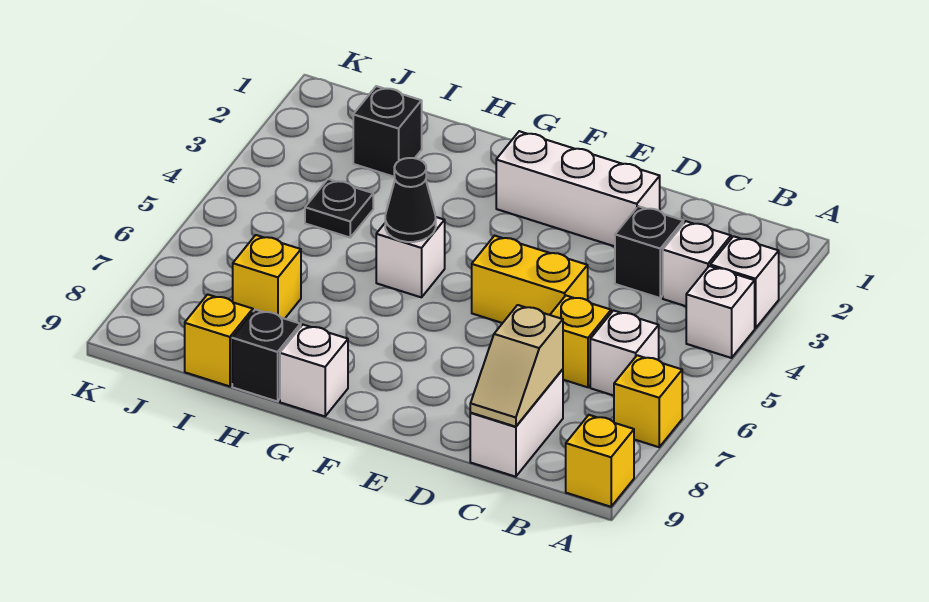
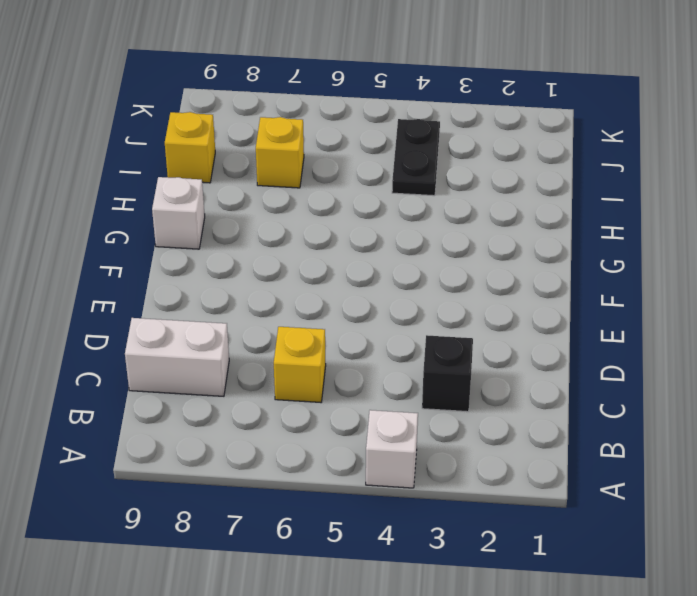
black 1x2 plate [392,119,440,196] -> black 1x1 plate [305,179,373,237]
none -> white 1x1 brick [710,236,779,328]
none -> yellow 1x1 brick [614,355,682,447]
none -> yellow 1x1 brick [566,415,634,507]

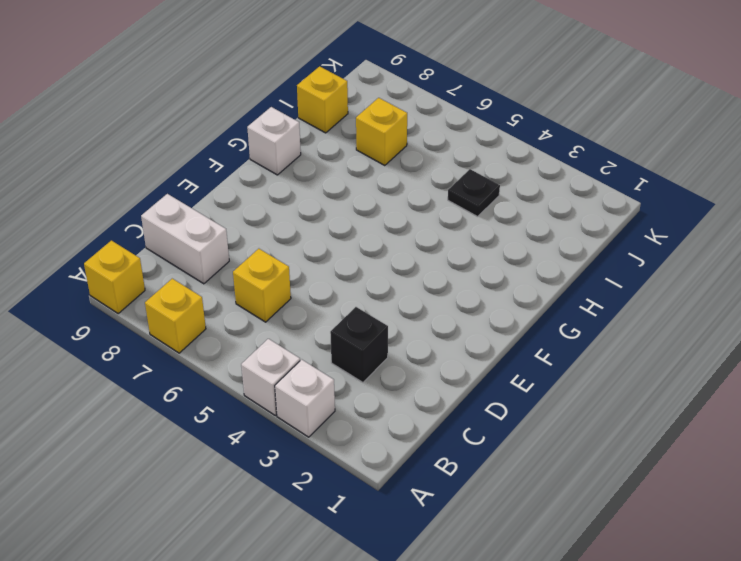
none -> white 1x1 brick [663,221,731,306]
none -> white 1x1 brick [590,311,659,396]
none -> white 1x3 brick [496,131,660,246]

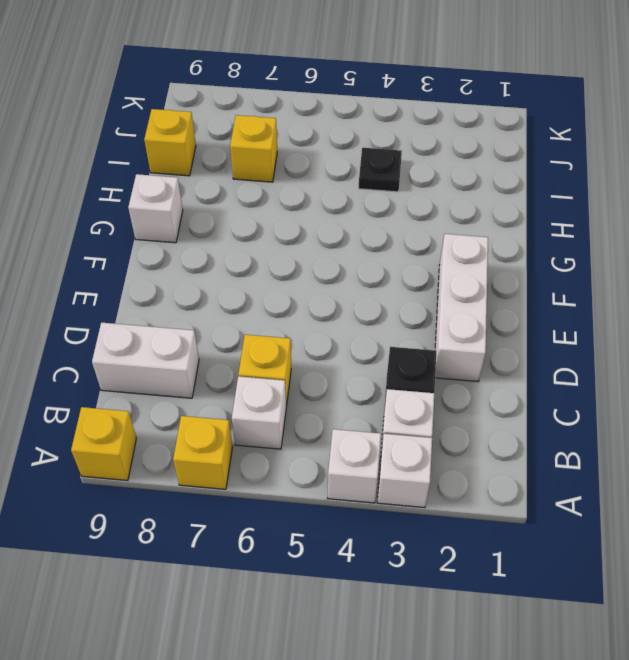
none -> yellow 1x2 brick [472,236,588,323]
none -> white 1x1 brick [376,217,445,297]
none -> black 1x1 brick [232,310,301,401]

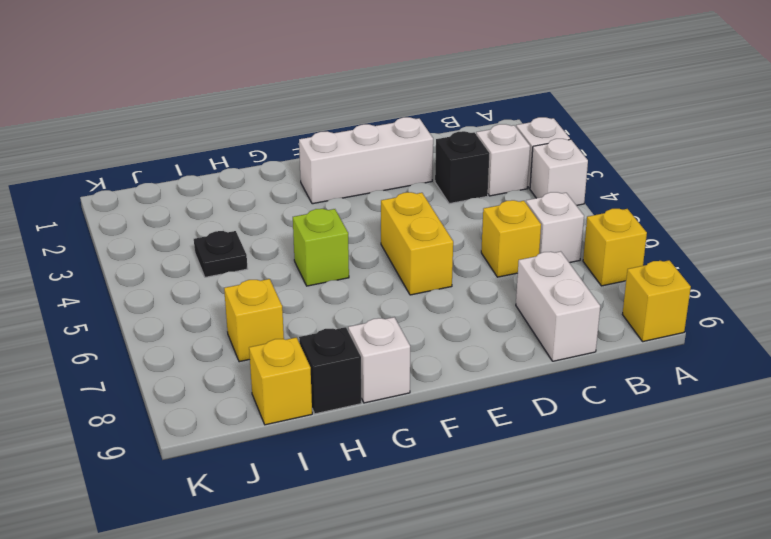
yellow 1x2 brick [381,192,453,295] -> yellow 1x2 brick turned to [472,236,588,323]
lime 1x1 brick [293,209,349,286] -> white 1x1 brick [376,217,445,297]
none -> black 1x1 brick [353,86,422,177]
none -> tan 1x2 slope [470,305,563,427]
none -> black 1x1 cone [385,158,436,242]

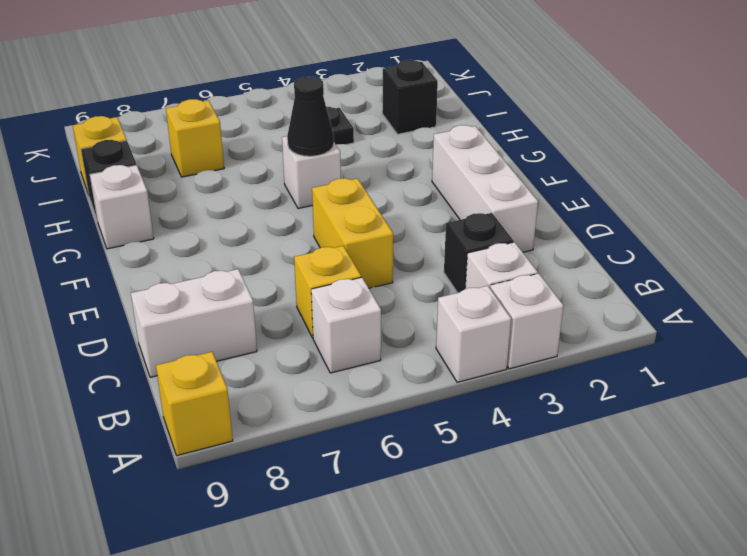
none -> yellow 1x1 brick [614,355,682,447]
none -> tan 1x2 slope [470,305,563,427]

